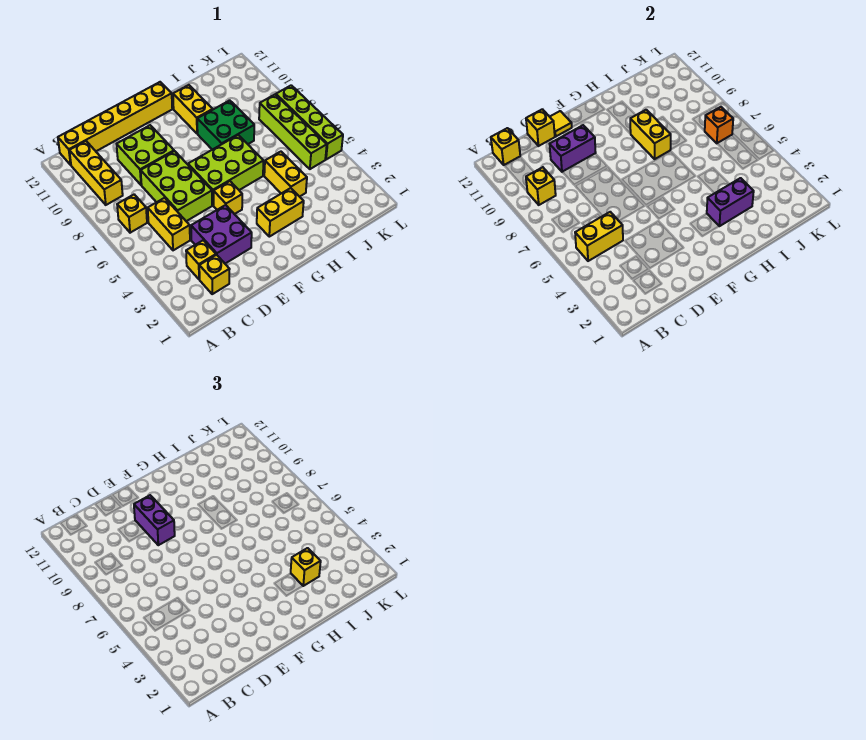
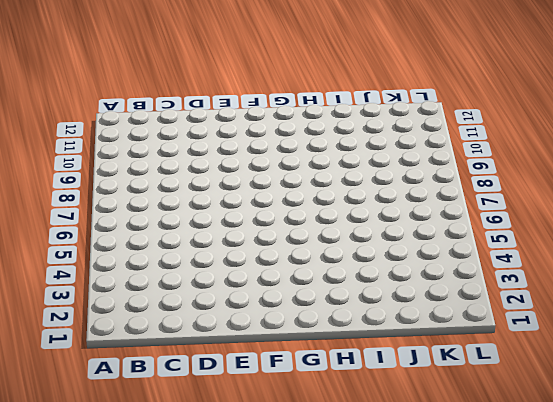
none -> yellow 1x1 brick [117,195,147,233]
none -> yellow 1x3 brick [69,141,123,205]
none -> yellow 1x6 brick [58,82,172,165]

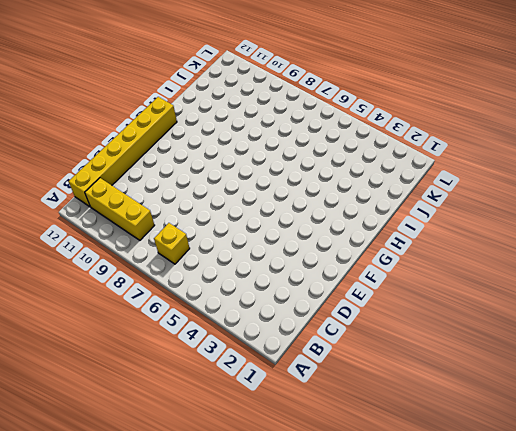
none -> yellow 1x1 brick [199,255,230,294]
none -> yellow 1x1 brick [186,240,216,279]
none -> yellow 1x2 brick [148,198,190,250]

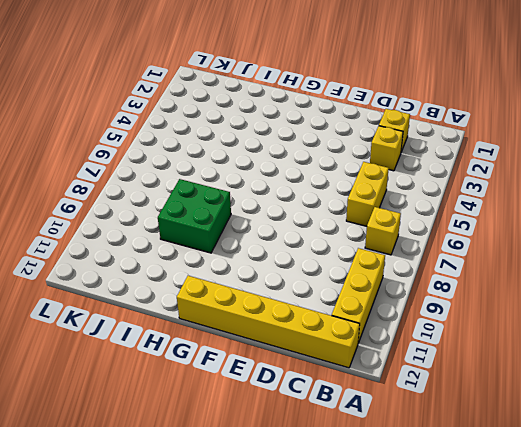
none -> purple 2x2 brick [191,205,252,264]
none -> lime 2x3 brick [141,151,212,221]
none -> lime 2x2 brick [116,125,174,185]

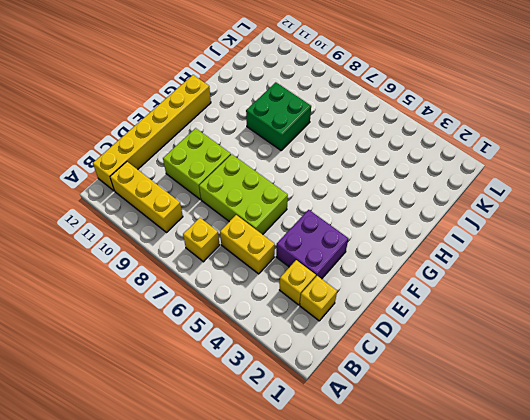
none -> yellow 1x1 brick [213,181,242,214]
none -> lime 2x3 brick [188,135,264,205]
none -> yellow 1x2 brick [257,188,304,237]

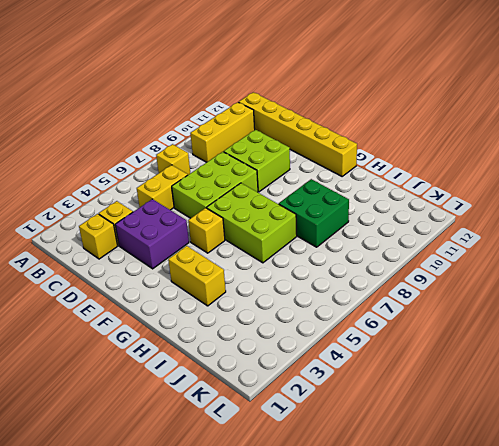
none -> yellow 1x2 brick [173,85,213,134]
none -> yellow 1x2 brick [264,152,307,197]
none -> lime 1x4 brick [259,95,327,169]

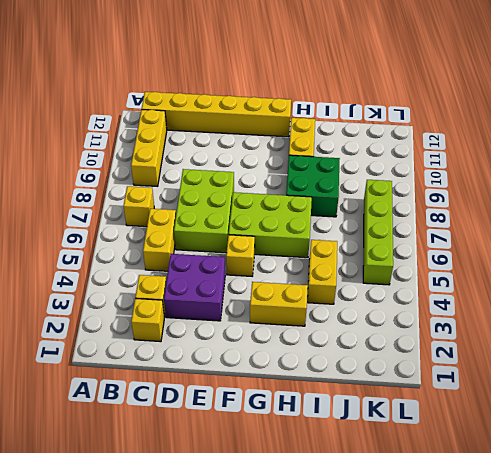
none -> lime 2x2 brick [116,125,174,185]
none -> lime 1x4 brick [276,85,343,160]
none -> yellow 1x2 brick [575,212,623,261]

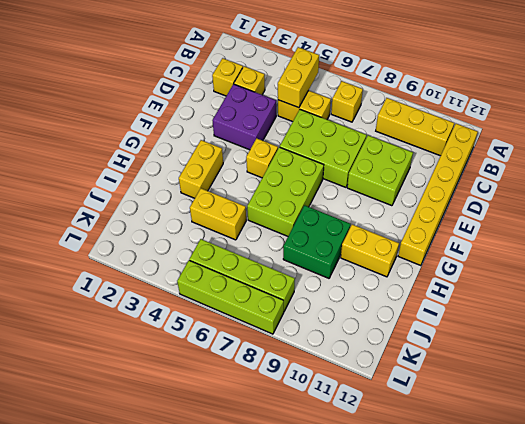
none -> yellow 1x1 brick [526,167,556,205]
none -> yellow 1x1 brick [491,128,520,165]
none -> purple 1x2 brick [549,125,596,172]

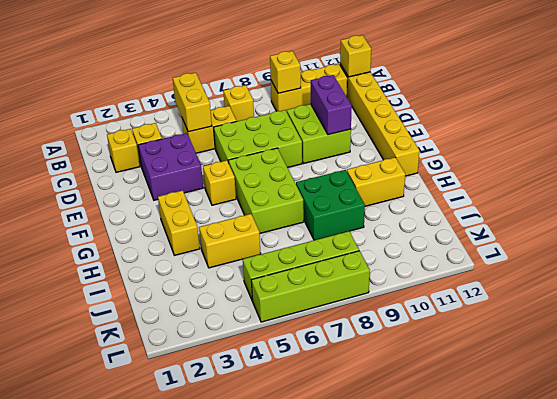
none -> yellow 1x1 brick [526,109,555,146]
none -> yellow 1x1 tile [550,111,572,136]
none -> purple 1x2 brick [707,178,754,226]

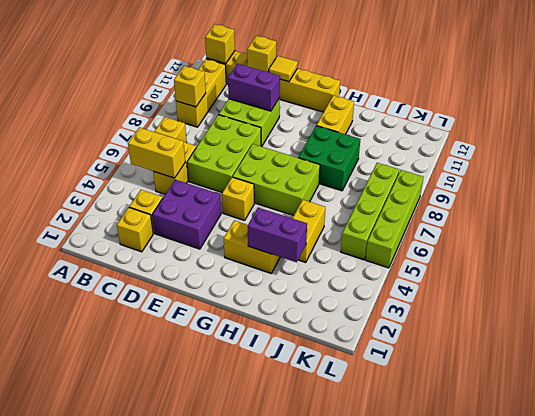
none -> yellow 1x2 brick [630,110,671,159]
none -> orange 1x1 brick [705,107,733,143]
none -> purple 1x2 brick [134,495,175,545]

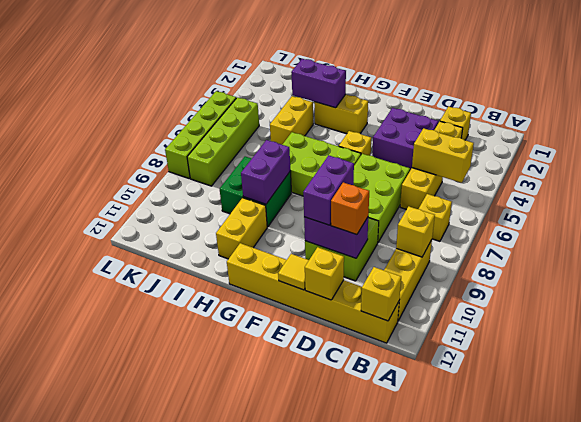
orange 1x1 brick [331,182,369,235] -> orange 1x1 brick moved to [705,107,733,143]
purple 1x2 brick [241,140,290,204] -> yellow 1x2 brick [630,110,671,159]
none -> yellow 1x1 brick [291,548,321,586]

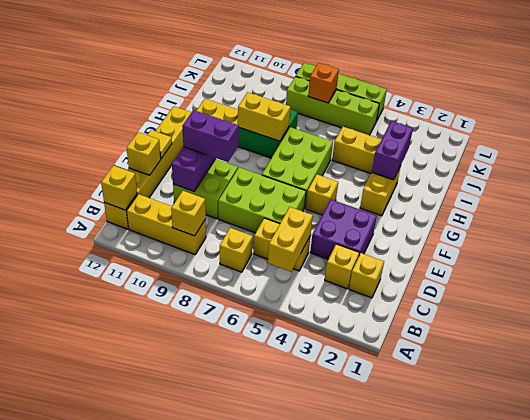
none -> yellow 1x1 brick [291,548,321,586]

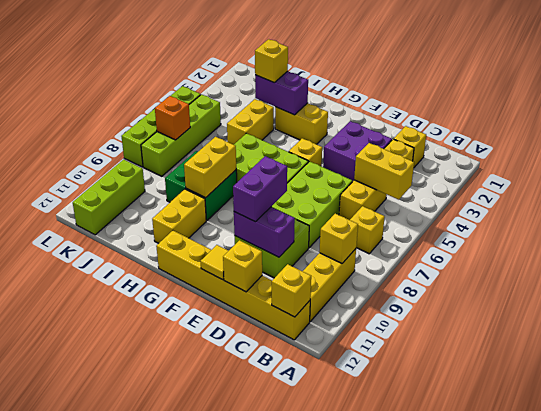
lime 1x3 brick [73,160,145,235] -> none

